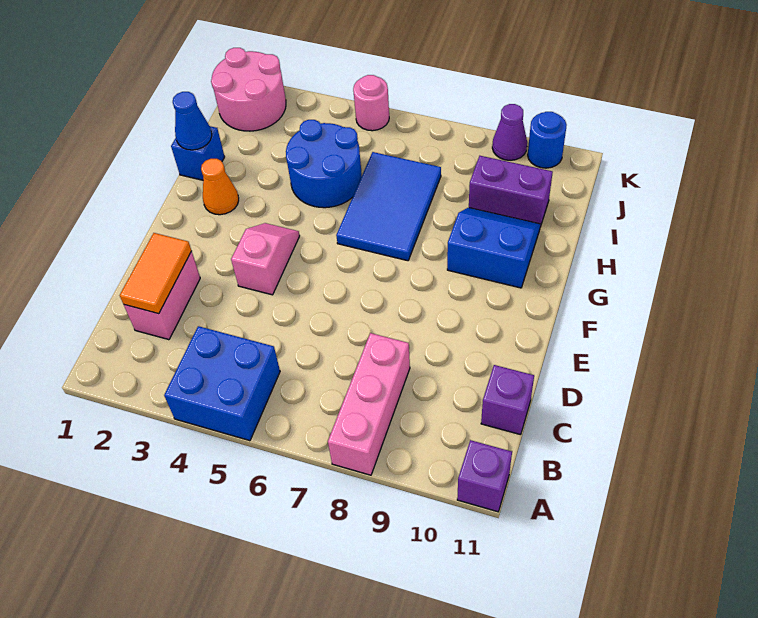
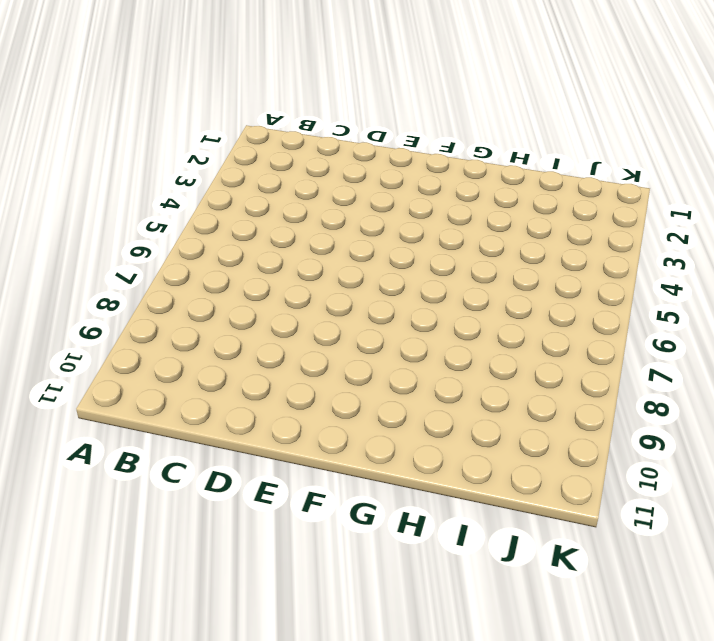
none -> blue 2x2 brick [164,326,280,441]
none -> pink 1x3 brick [328,333,410,475]
none -> purple 1x1 brick [457,440,512,512]

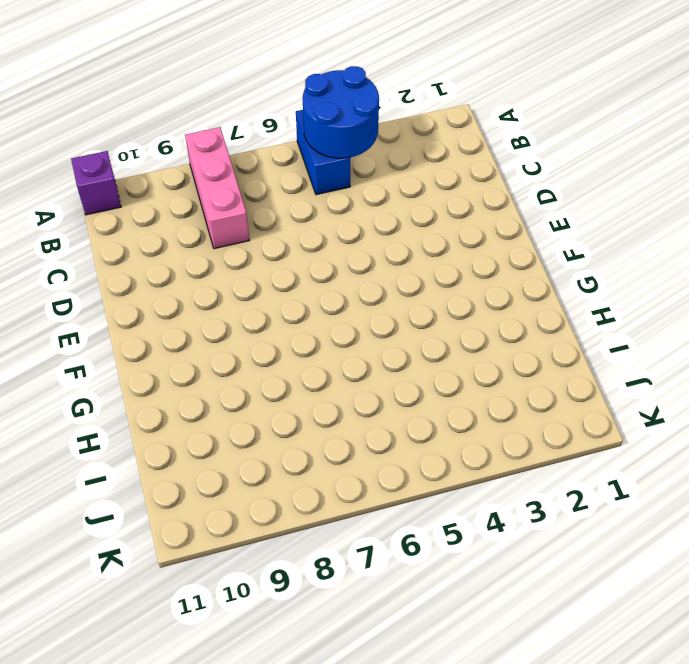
blue 2x2 round brick [303,66,379,158] -> blue 2x2 round brick moved to [286,120,362,208]
blue 1x2 brick [296,110,350,195] -> blue 2x2 brick [164,326,280,441]
none -> pink 1x2 brick [124,251,200,340]
none -> purple 1x1 brick [481,365,534,435]
none -> pink 1x2 slope [231,223,300,295]

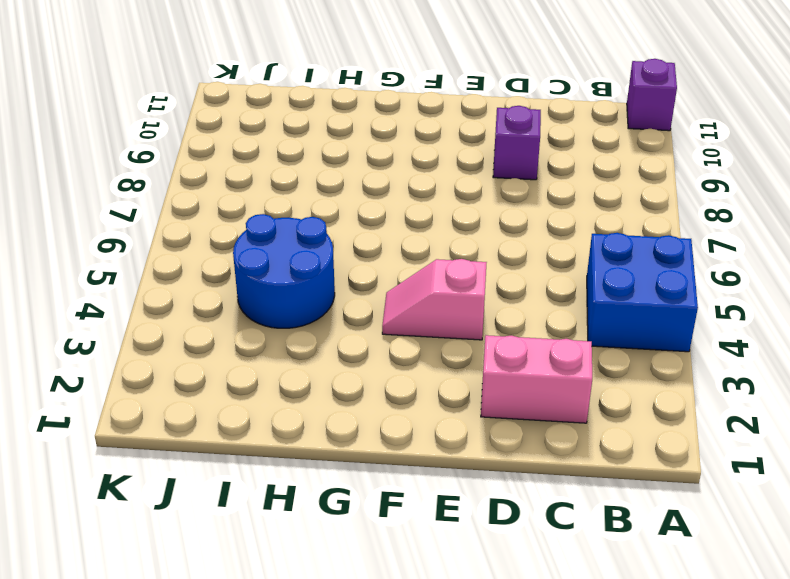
purple 1x1 brick [493,106,541,180] -> purple 1x1 brick moved to [481,365,534,435]
none -> pink 1x3 brick [328,333,410,475]
none -> orange 1x1 cone [201,159,239,215]
none -> blue 2x3 tile [336,152,441,261]

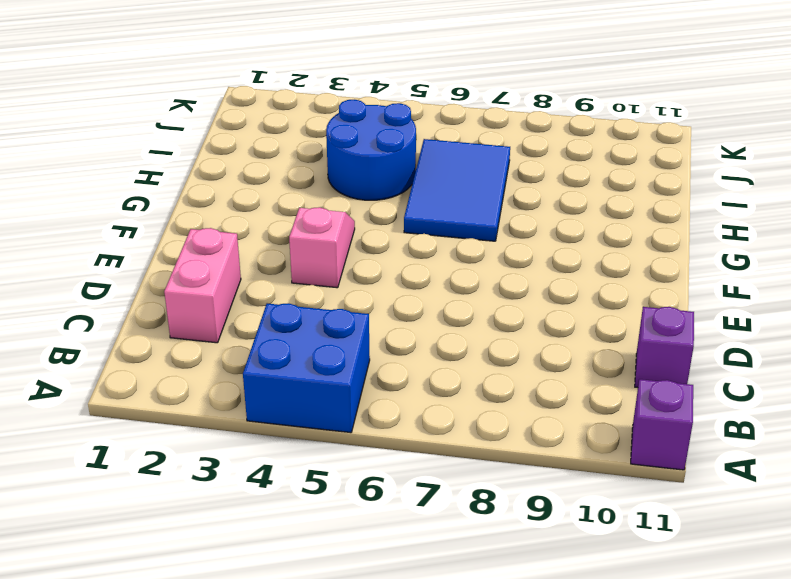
none -> pink 1x3 brick [328,333,410,475]
none -> orange 1x1 cone [201,159,239,215]
none -> blue 2x2 slope [447,208,541,288]

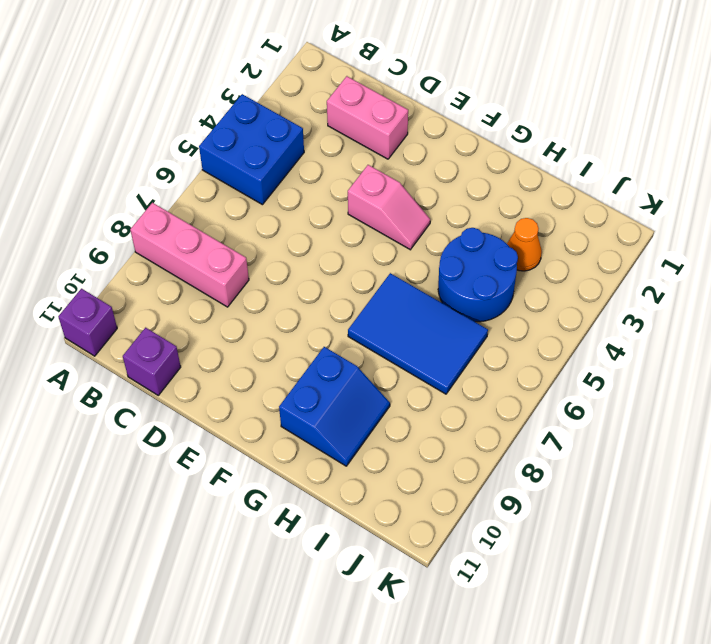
orange 1x1 cone [507,218,542,271] -> orange 1x1 cone moved to [201,159,239,215]
none -> blue 1x1 brick [171,126,225,180]
none -> purple 1x2 brick [469,156,553,226]
none -> pink 2x2 round brick [211,48,286,131]

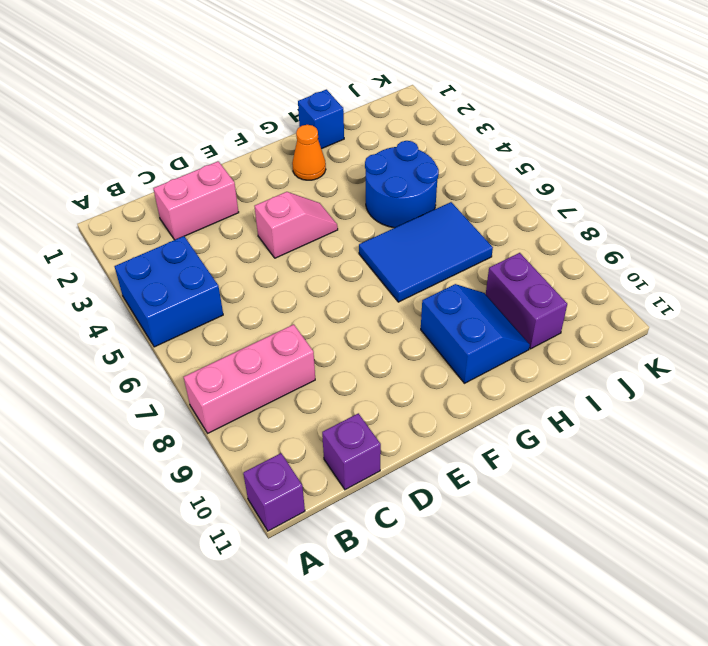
none -> pink 2x2 round brick [211,48,286,131]
none -> pink 1x1 round brick [353,75,389,131]
none -> purple 1x1 cone [492,104,527,160]

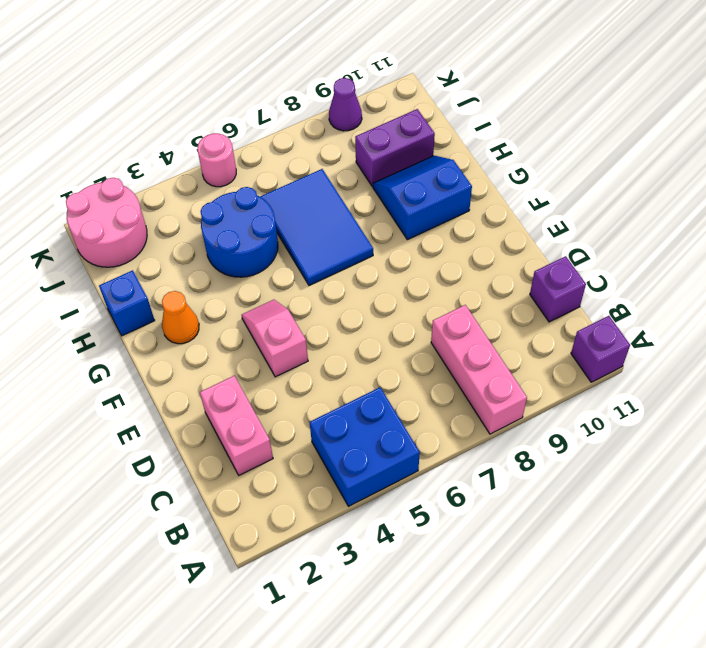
none -> blue 1x1 round brick [528,112,567,168]
none -> orange 1x2 tile [120,233,191,314]
none -> blue 1x1 cone [173,92,212,150]

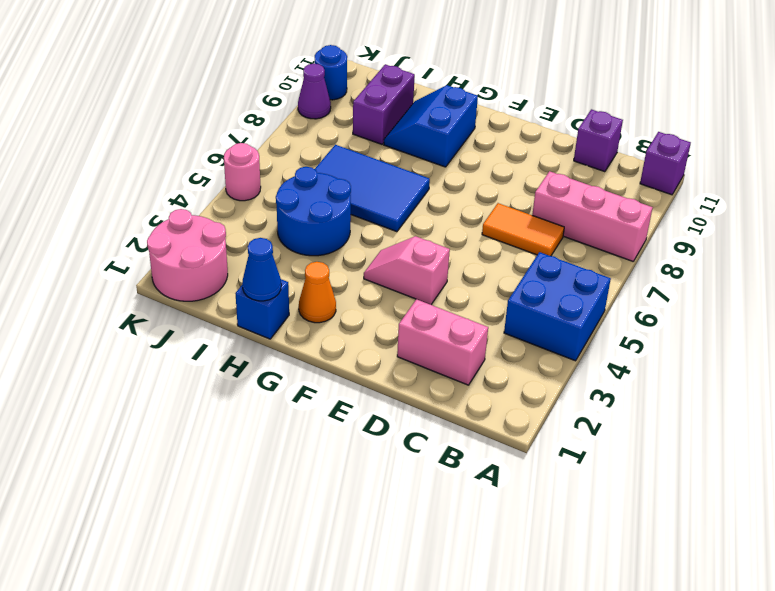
orange 1x2 tile [482,203,564,256] -> orange 1x2 tile moved to [120,233,191,314]

